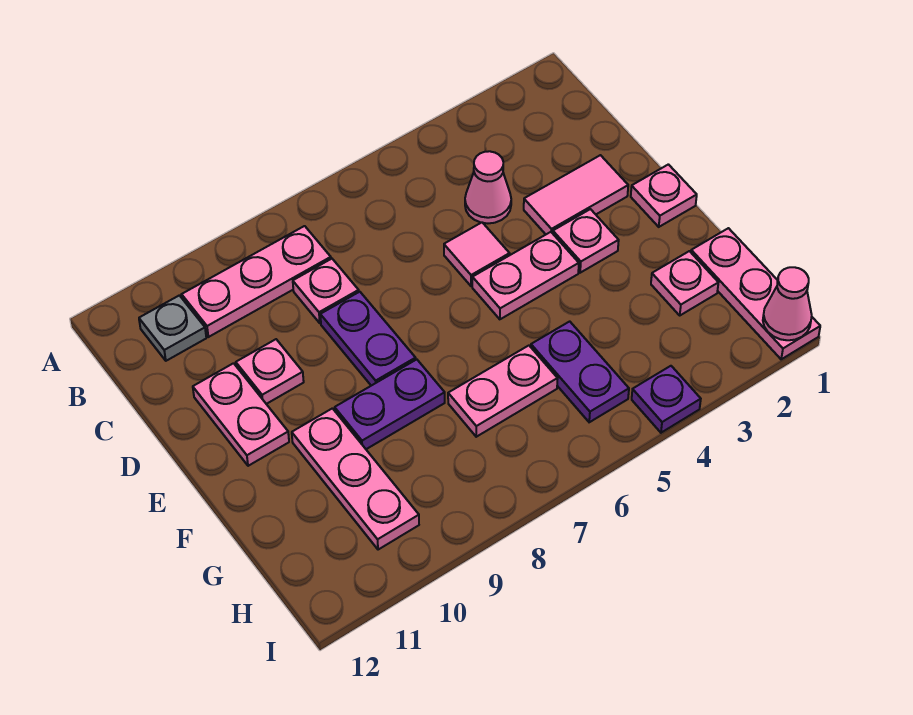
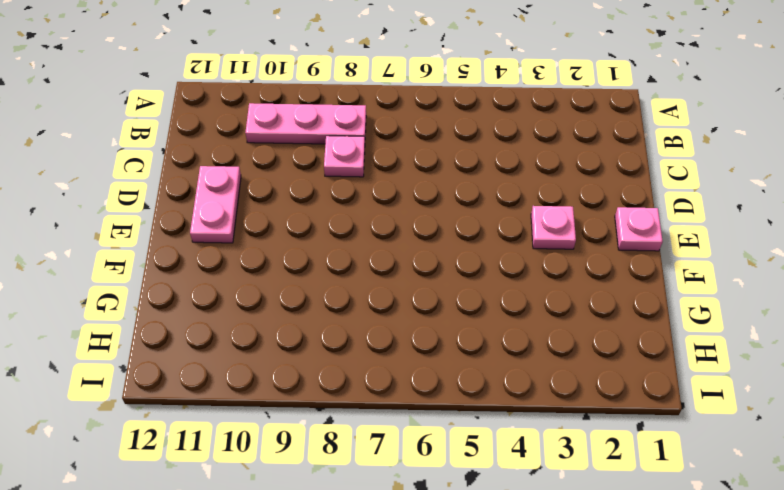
none -> grey 1x1 plate [139,295,206,361]
none -> pink 1x1 cone [465,151,511,223]
none -> pink 1x2 tile [524,155,628,234]

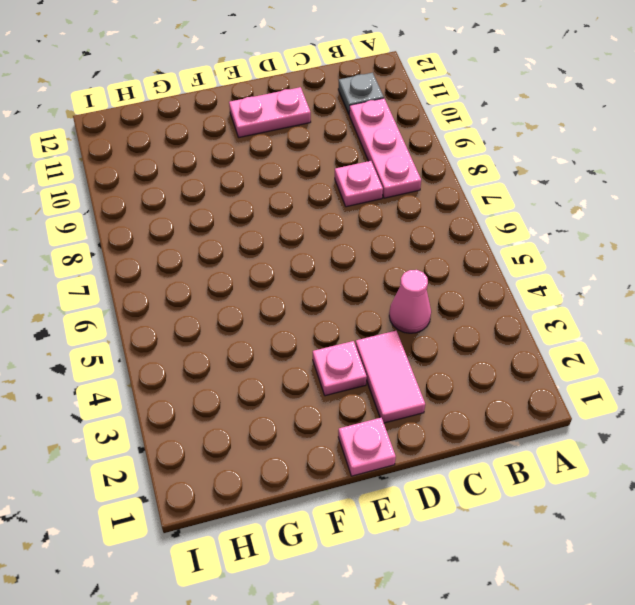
none -> pink 1x1 tile [444,223,510,286]
none -> purple 1x2 plate [320,292,416,386]
none -> pink 1x1 plate [236,339,304,404]

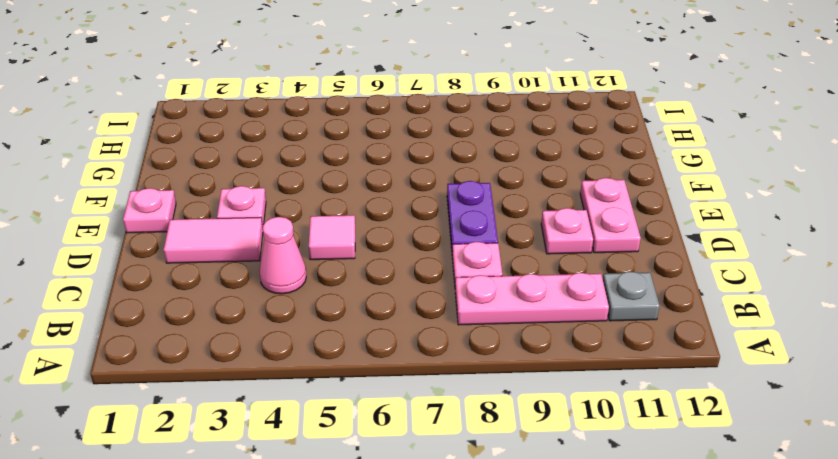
none -> pink 1x2 plate [472,232,579,319]
none -> purple 1x2 plate [335,359,445,449]
none -> pink 1x3 plate [292,408,419,550]

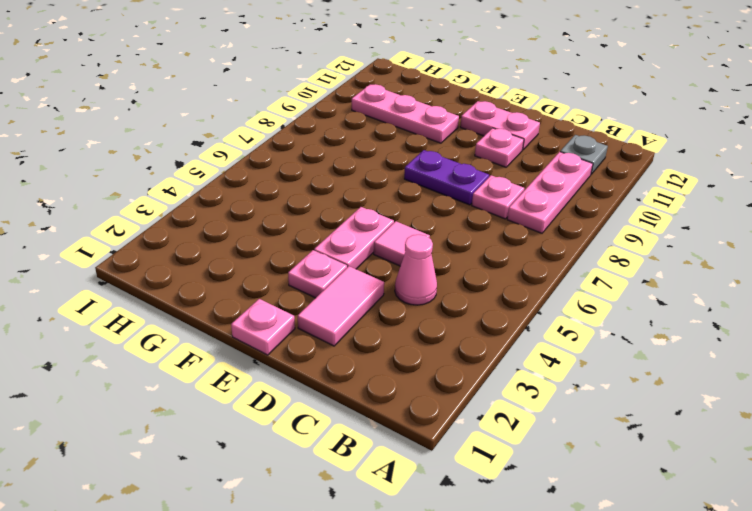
none -> purple 1x2 plate [335,359,445,449]
none -> pink 1x3 plate [691,228,820,359]
none -> pink 1x1 plate [651,251,718,315]

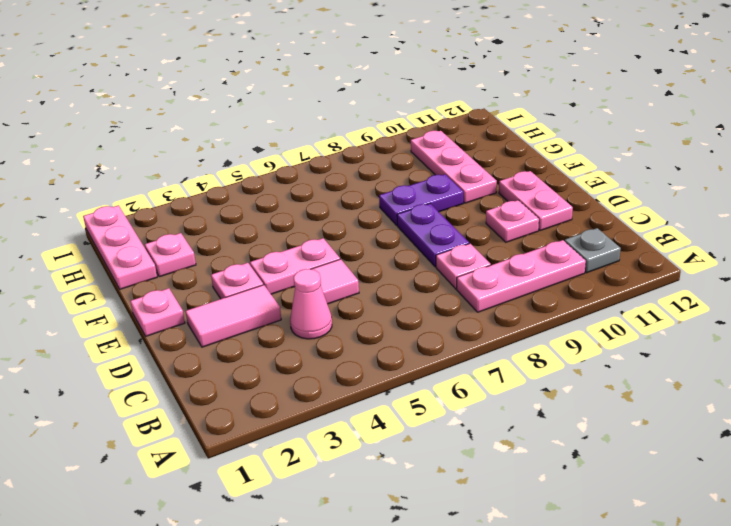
none -> purple 1x2 plate [531,321,629,422]
none -> pink 1x2 plate [448,346,558,437]
none -> purple 1x1 plate [632,366,701,433]

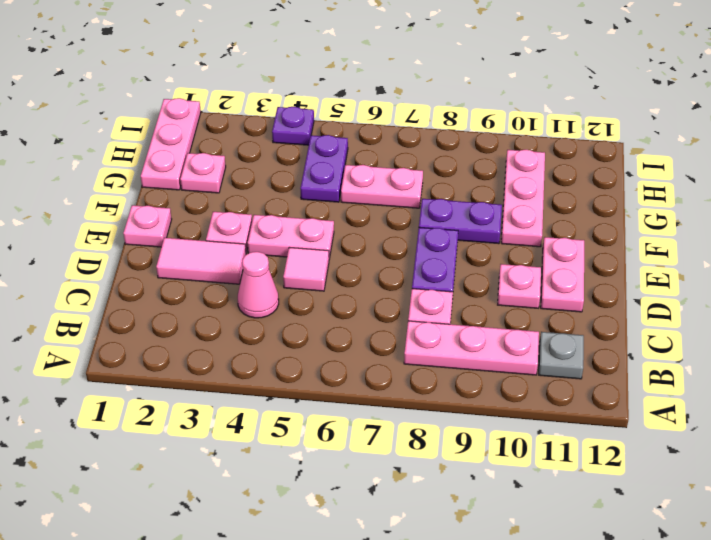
none -> pink 1x1 cone [763,267,812,340]

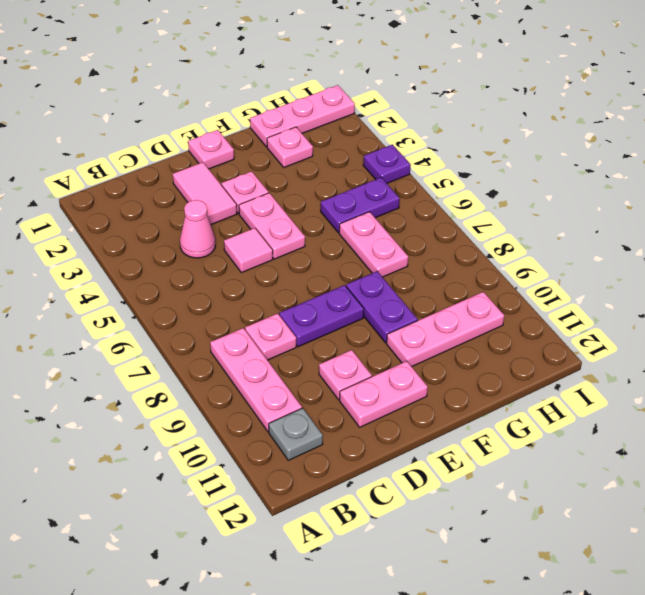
none -> pink 1x1 cone [763,267,812,340]

